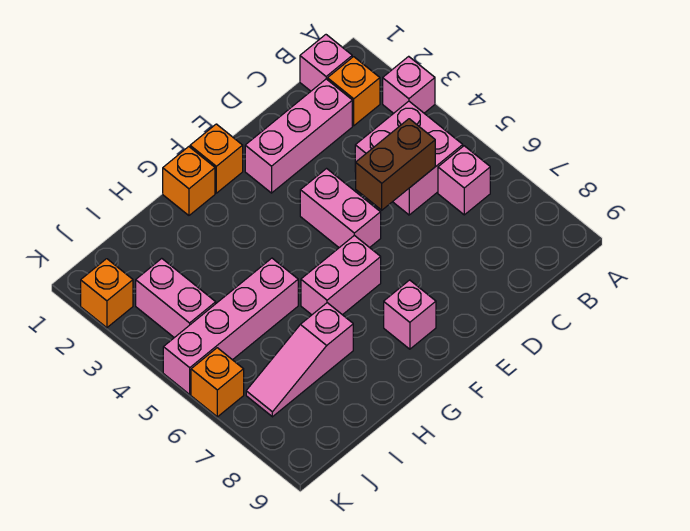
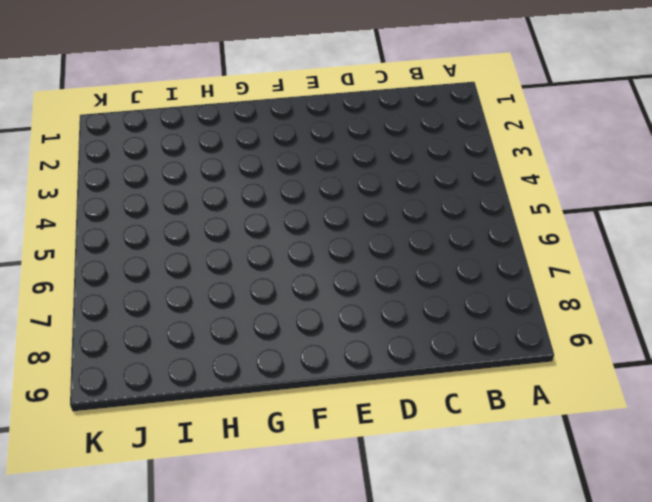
none -> pink 1x1 brick [383,56,435,113]
none -> pink 1x1 brick [300,35,352,91]
none -> orange 1x1 brick [328,57,380,126]

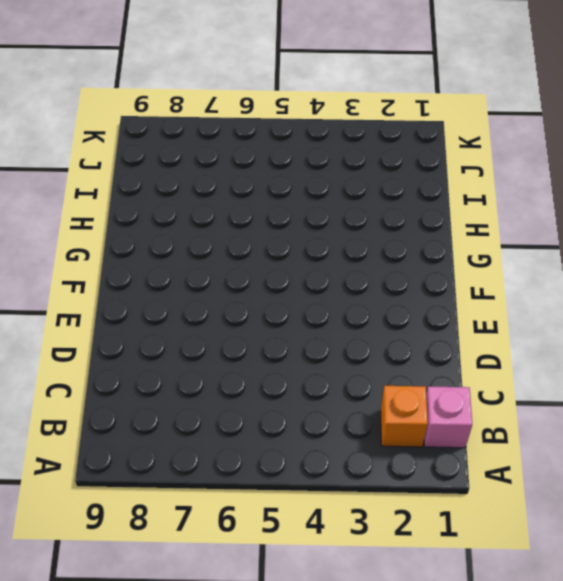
none -> pink 1x1 brick [383,56,435,113]
none -> pink 2x2 brick [355,101,463,215]
none -> pink 1x1 brick [438,146,490,215]

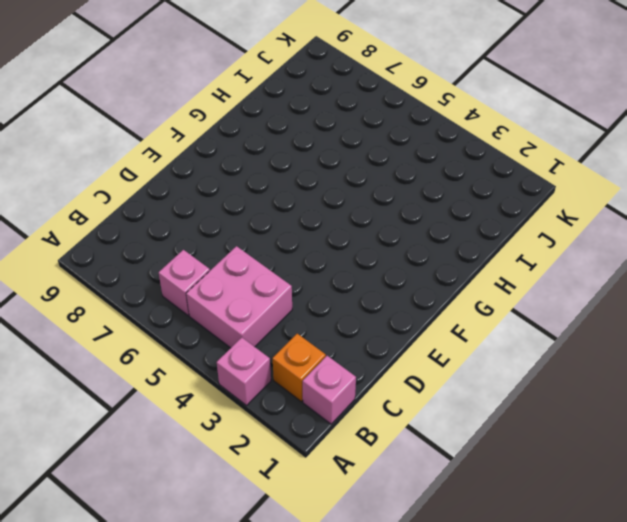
none -> pink 1x3 brick [245,79,352,193]
none -> pink 1x2 brick [300,169,381,248]
none -> orange 1x1 brick [190,124,243,193]

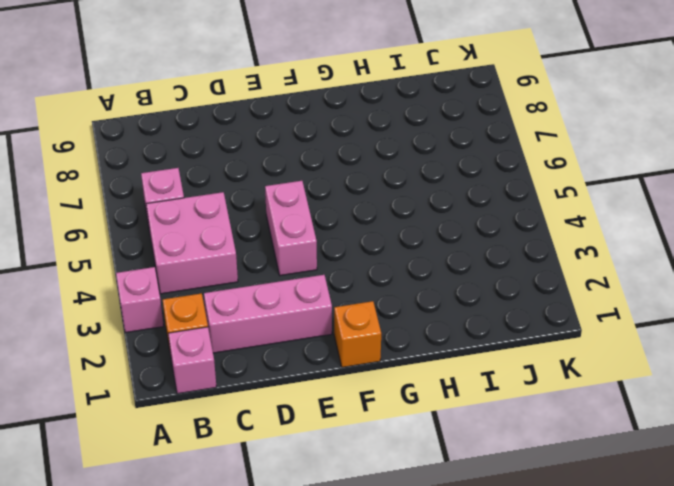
none -> pink 1x2 brick [301,235,381,315]
none -> pink 1x1 brick [384,280,436,349]
none -> orange 1x1 brick [163,147,215,215]

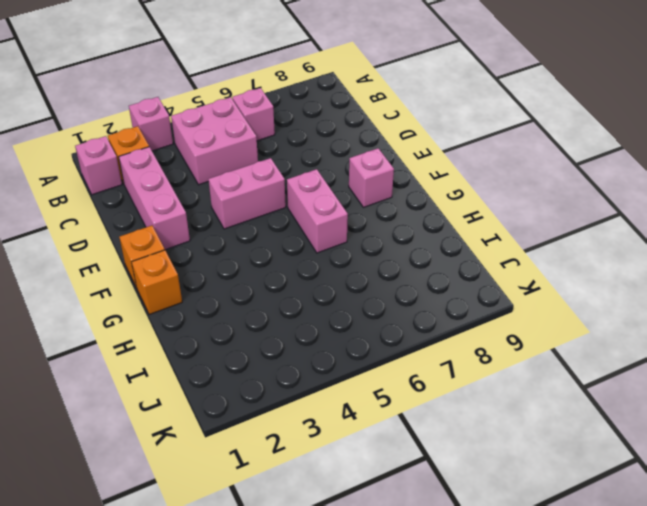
none -> pink 1x4 brick [163,258,298,394]
none -> pink 1x3 slope [246,303,353,417]
none -> pink 1x2 brick [136,258,216,338]

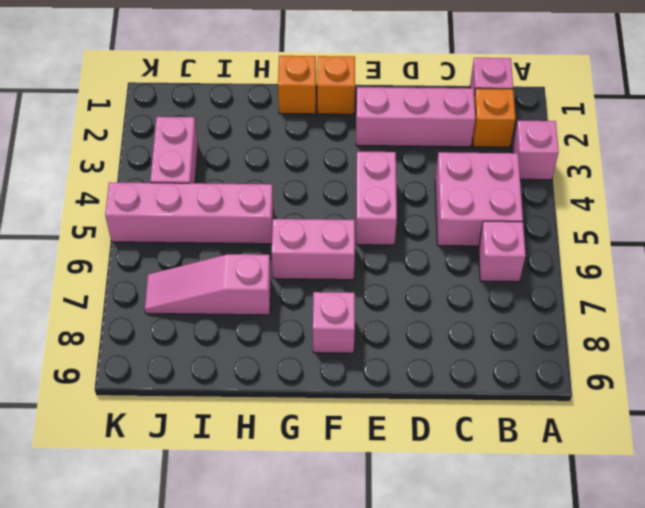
none -> orange 1x1 brick [81,259,133,328]
none -> orange 1x1 brick [191,348,244,417]
none -> brown 1x2 brick [356,119,435,210]

